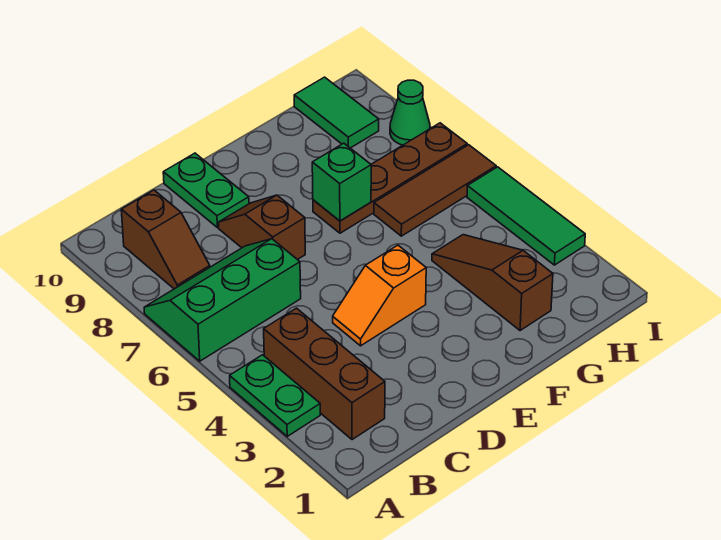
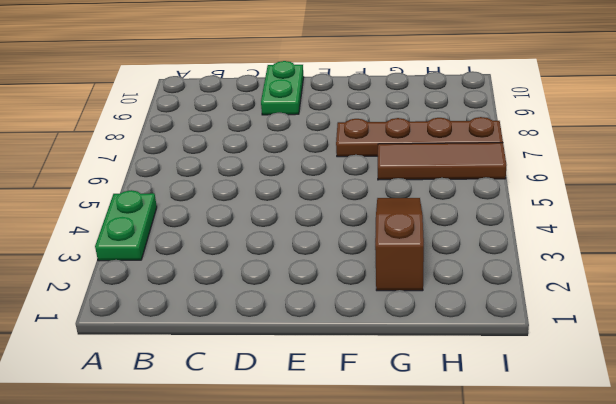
none -> green 2x3 slope [144,239,301,361]
none -> brown 1x3 brick [264,308,385,440]
none -> brown 1x2 slope [121,190,210,289]

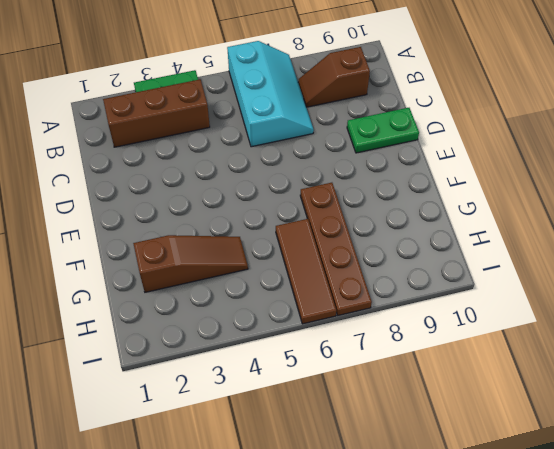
cyan 2x3 slope [227,41,314,147] -> green 2x3 slope [144,239,301,361]
none -> orange 1x2 slope [333,245,426,346]
none -> brown 1x2 slope [219,195,305,260]
none -> green 1x2 tile [294,77,379,148]

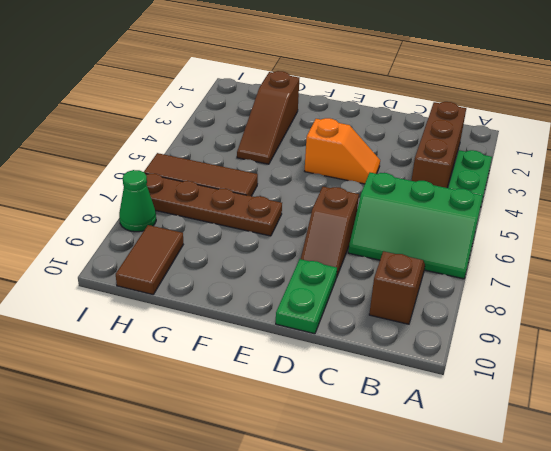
brown 1x2 tile [116,225,183,295] -> green 1x2 tile [294,77,379,148]
none -> green 1x3 tile [467,167,585,265]
none -> green 1x1 brick [312,143,371,221]

